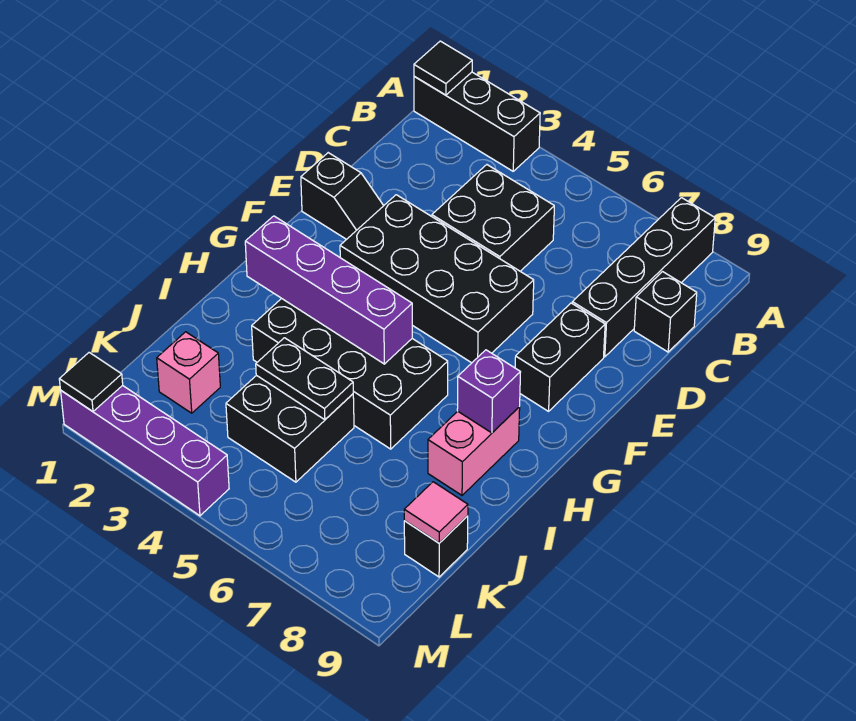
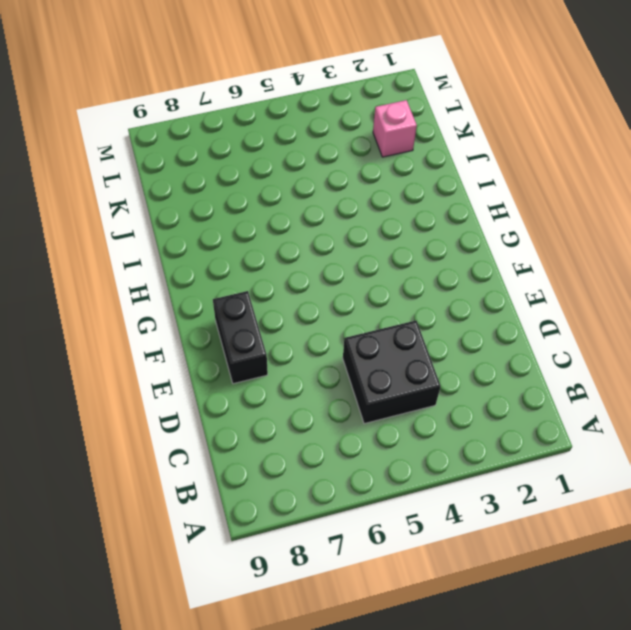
none -> black 1x3 brick [414,72,540,171]
none -> black 1x4 brick [572,198,715,357]
none -> black 1x1 brick [634,272,697,352]

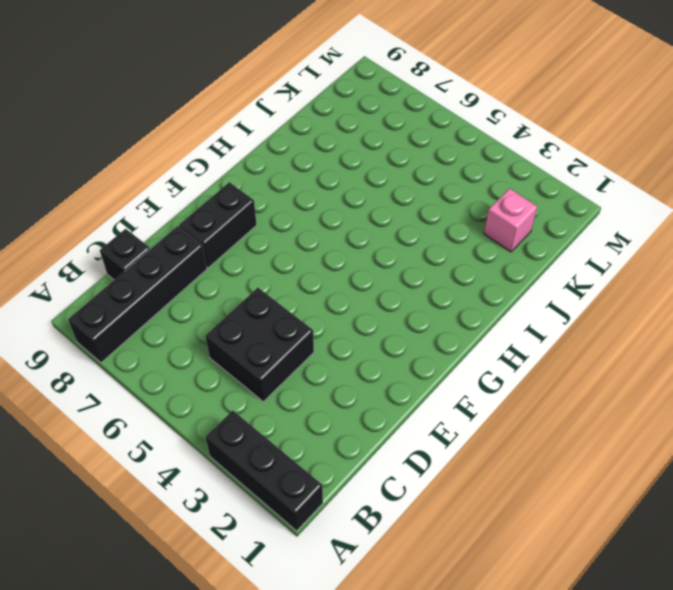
none -> black 1x2 slope [301,153,384,239]
none -> black 2x4 brick [340,195,534,363]
none -> black 2x4 brick [252,298,448,449]

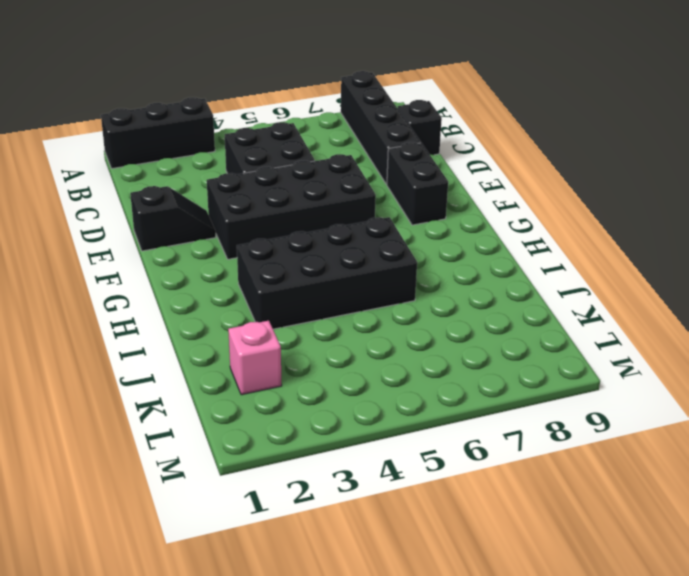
none -> pink 1x2 brick [428,407,520,495]
none -> black 2x2 brick [226,375,354,482]
none -> black 1x1 brick [404,516,468,577]

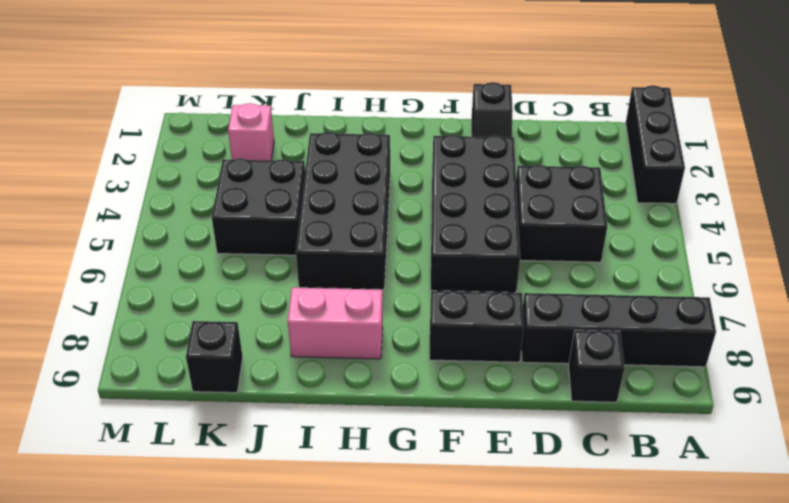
none -> purple 1x4 brick [61,385,229,516]
none -> black 1x1 tile [414,41,472,95]
none -> purple 1x4 brick [245,216,412,364]

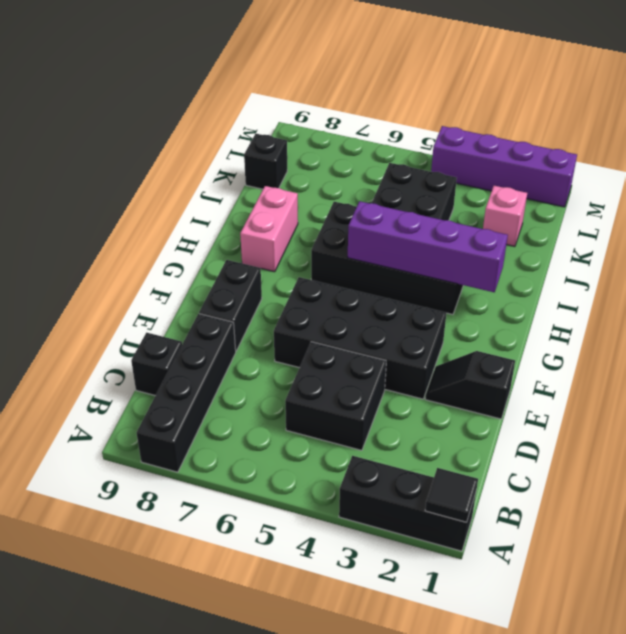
none -> purple 1x1 brick [457,350,520,433]
none -> black 1x2 plate [256,338,353,420]
none -> pink 1x1 tile [404,482,468,543]

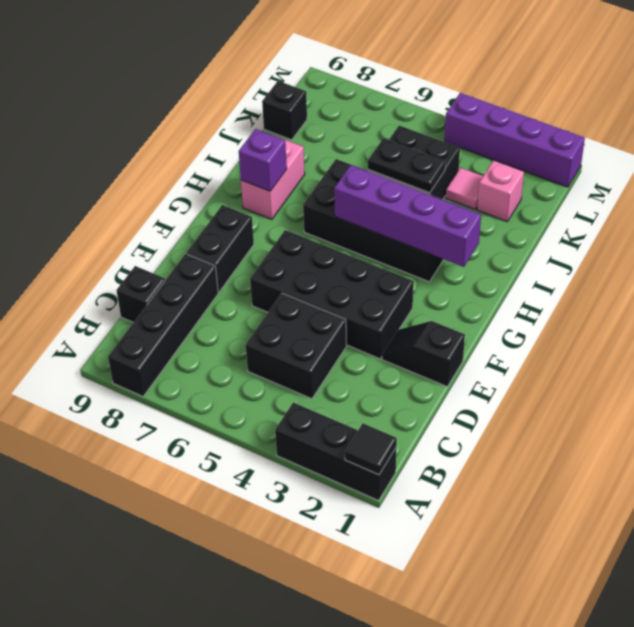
pink 1x1 tile [446,168,483,210] -> pink 1x1 tile moved to [404,482,468,543]
none -> black 1x1 tile [59,353,123,411]

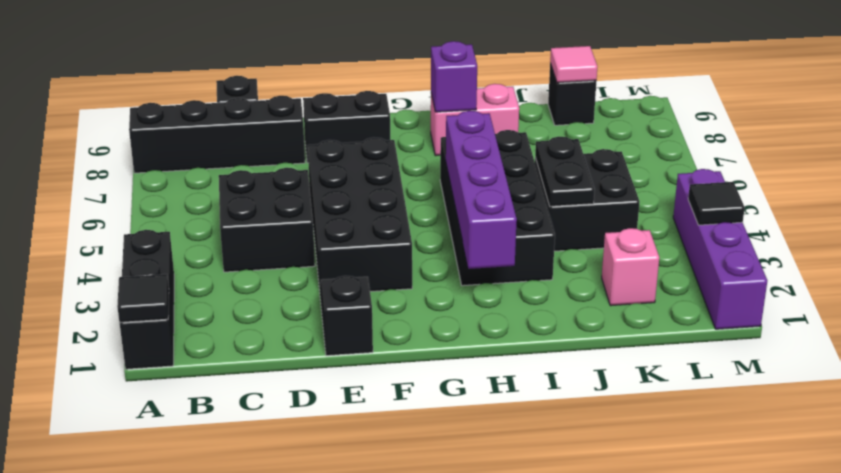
black 1x1 tile [688,182,745,225] -> black 1x1 tile moved to [59,353,123,411]

